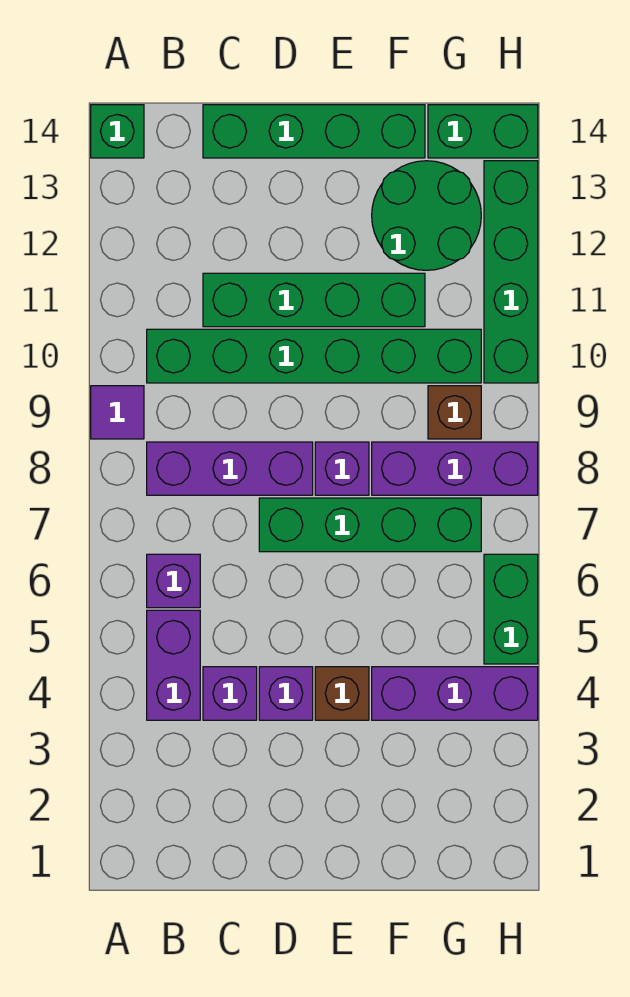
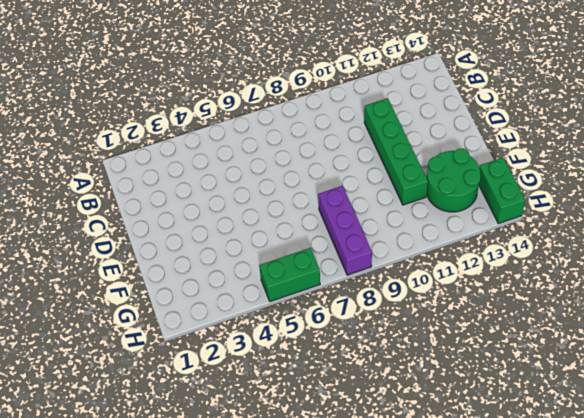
none -> purple 1x1 tile [91,386,144,439]
none -> green 1x1 brick [91,105,144,158]
none -> purple 1x2 brick [147,610,200,720]

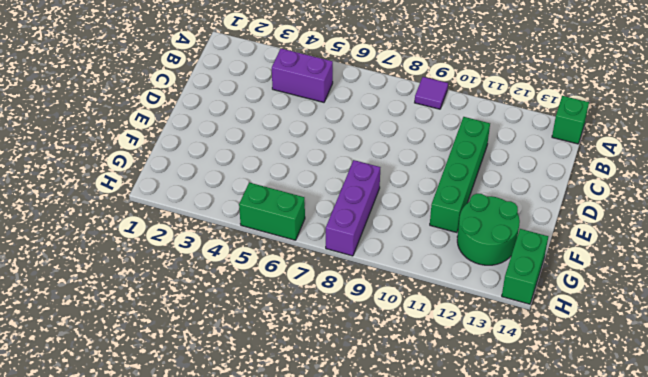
none -> purple 1x1 brick [147,554,200,608]
none -> purple 1x3 brick [147,442,313,495]
none -> green 1x6 brick [147,329,481,383]

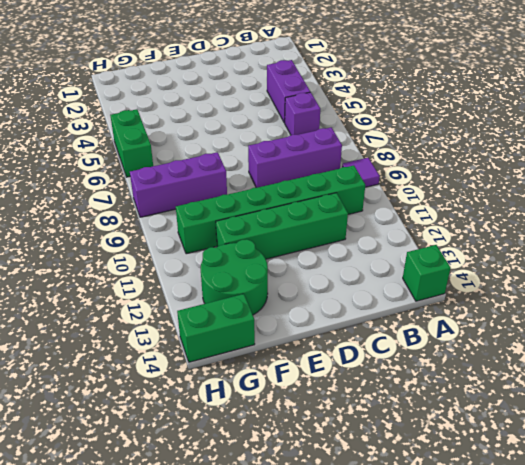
none -> purple 1x1 brick [203,667,257,720]
none -> green 1x4 brick [203,105,425,158]
none -> purple 1x1 brick [259,667,313,720]

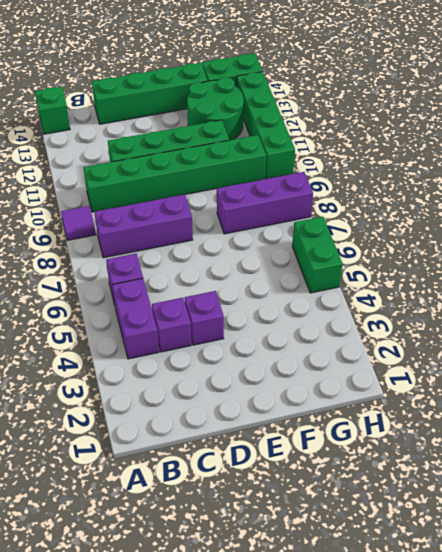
none -> green 1x4 brick [259,498,481,552]
none -> brown 1x1 brick [315,667,369,720]
none -> purple 1x1 brick [315,442,369,495]

